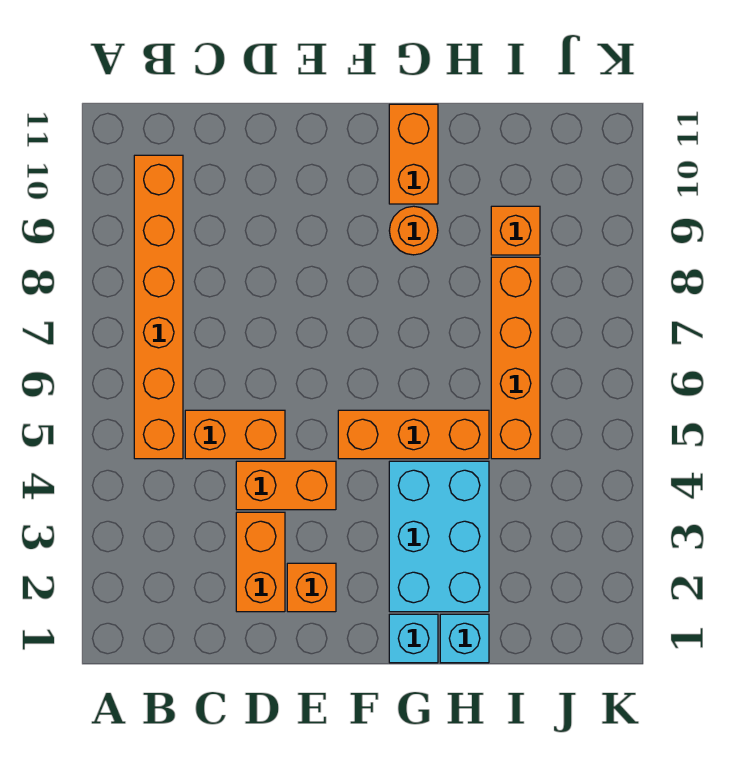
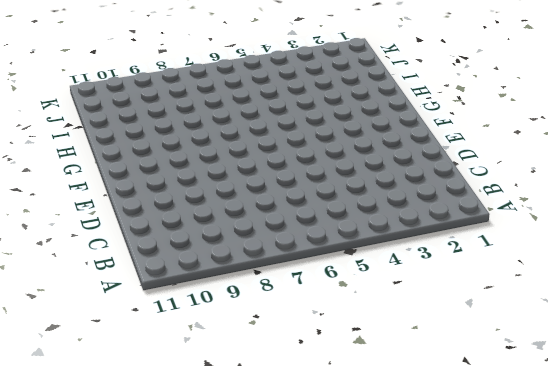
none -> orange 1x6 brick [134,155,183,459]
none -> orange 1x2 brick [185,410,285,459]
none -> orange 1x2 brick [236,512,285,612]

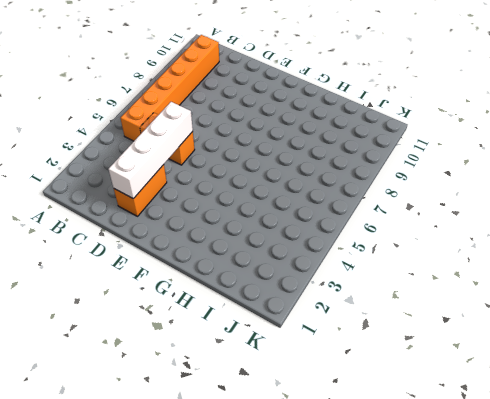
white 1x4 brick [108,102,193,199] -> none
none -> orange 1x2 brick [236,461,336,510]
none -> orange 1x1 brick [287,563,336,612]
none -> orange 1x3 brick [338,410,489,459]

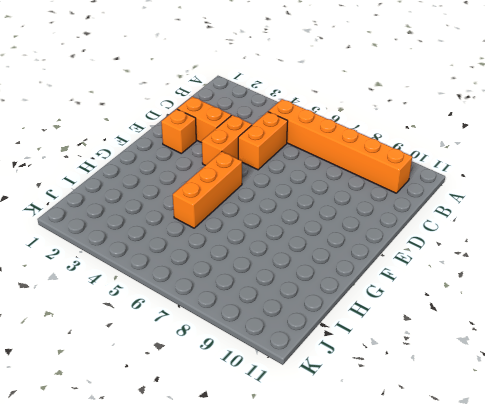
none -> cyan 1x1 brick [389,614,438,663]
none -> cyan 2x3 brick [389,461,489,612]
none -> orange 1x1 round brick [389,206,438,255]

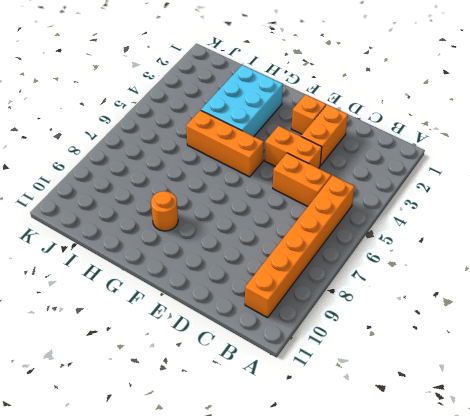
none -> cyan 1x1 brick [389,614,438,663]
none -> orange 1x2 brick [389,104,438,204]
none -> cyan 1x1 brick [440,614,489,663]

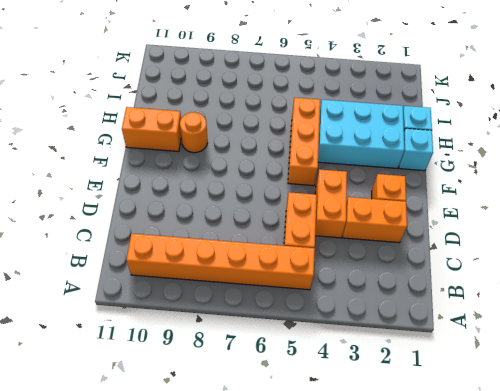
none -> orange 1x4 brick [491,257,540,459]
none -> orange 1x1 brick [491,206,540,255]

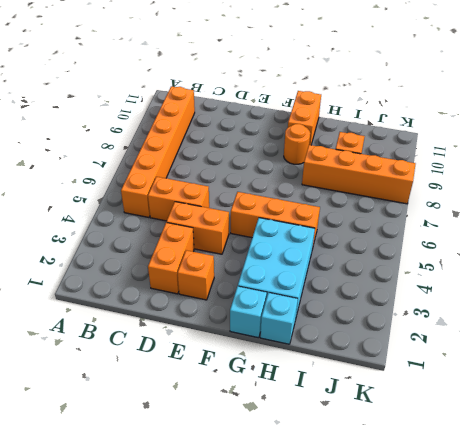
orange 1x4 brick [302,145,415,204] -> orange 1x4 brick turned to [491,257,540,459]

